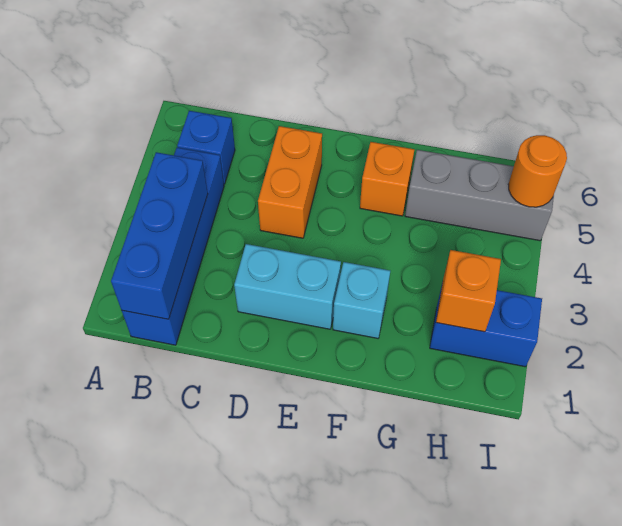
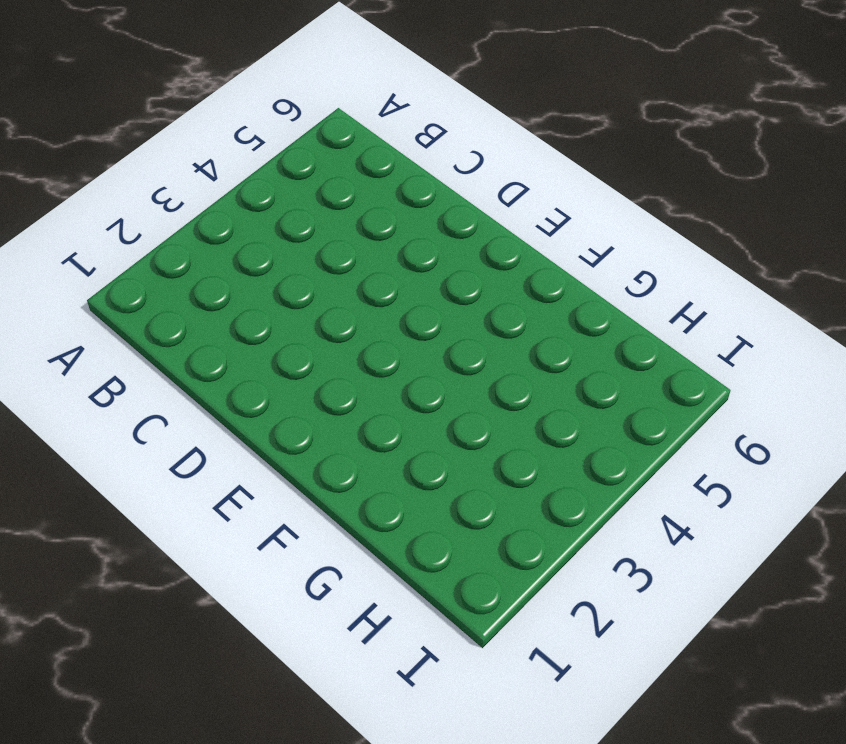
none -> blue 1x4 brick [122,148,224,345]
none -> blue 1x1 brick [177,111,235,184]

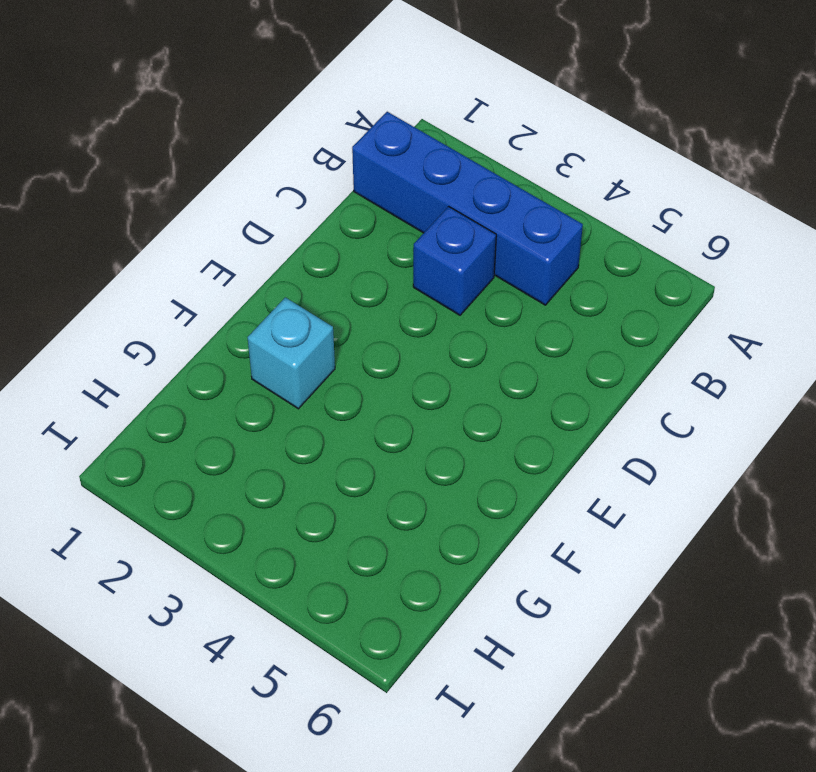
blue 1x1 brick [413,206,496,315] -> blue 1x1 brick moved to [177,111,235,184]
none -> cyan 1x2 brick [234,244,341,329]
none -> orange 1x2 brick [258,126,322,238]

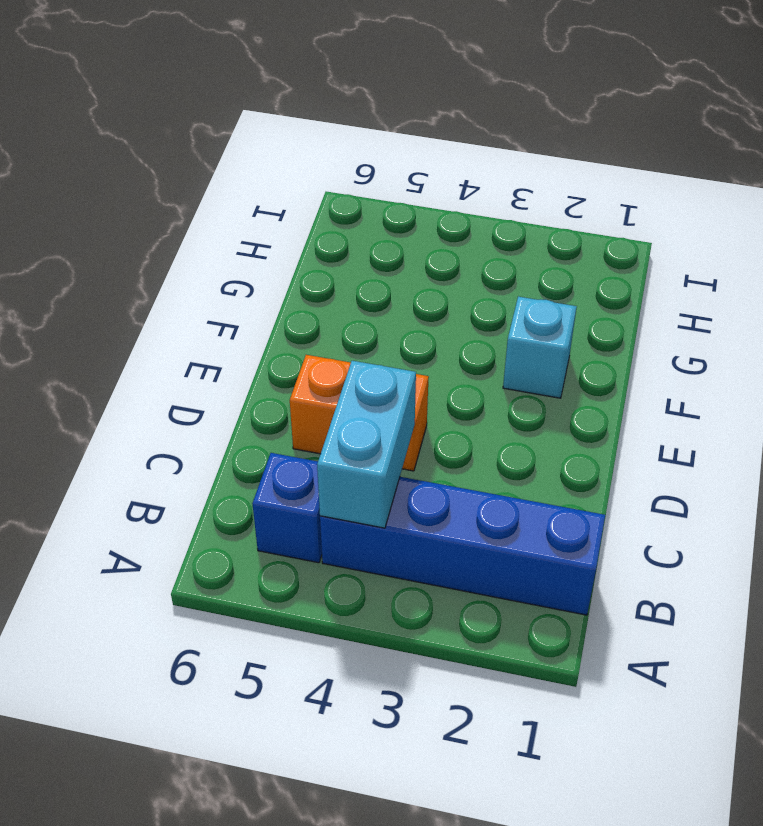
cyan 1x2 brick [317,361,416,528] -> cyan 1x2 brick moved to [234,244,341,329]
none -> orange 1x1 brick [360,142,414,216]
none -> grey 1x3 brick [405,150,554,241]

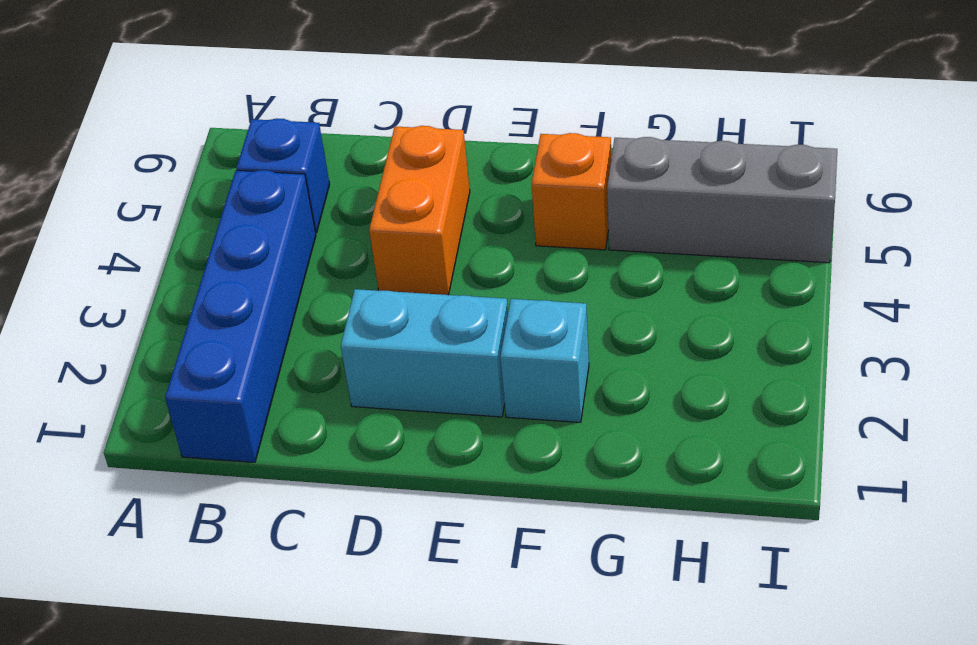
none -> blue 1x2 brick [430,287,542,367]
none -> blue 1x3 brick [111,152,208,319]

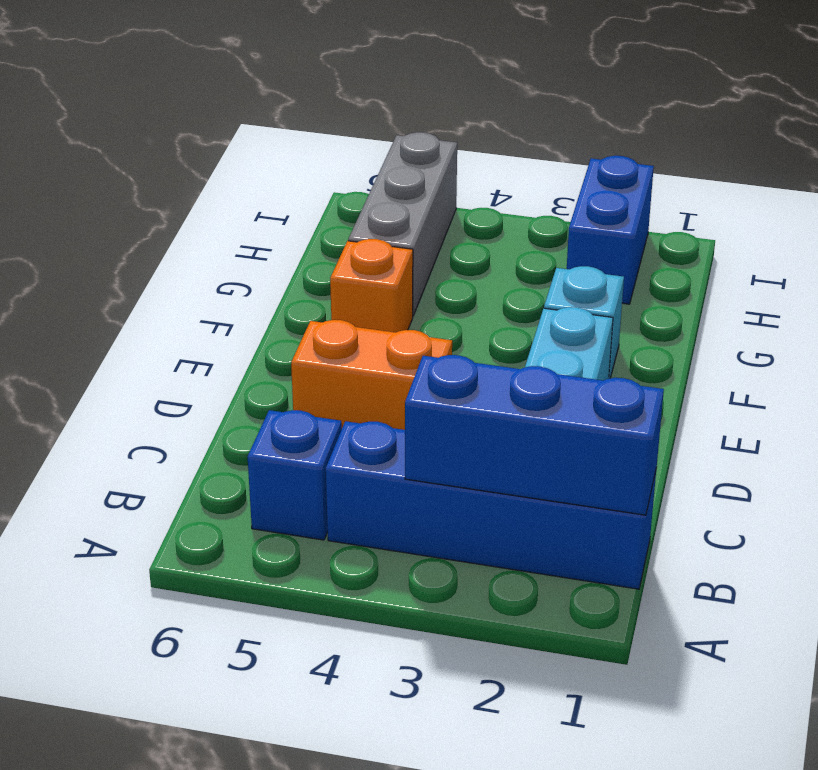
none -> orange 1x1 brick [436,250,501,332]
none -> orange 1x1 round brick [508,135,567,207]

